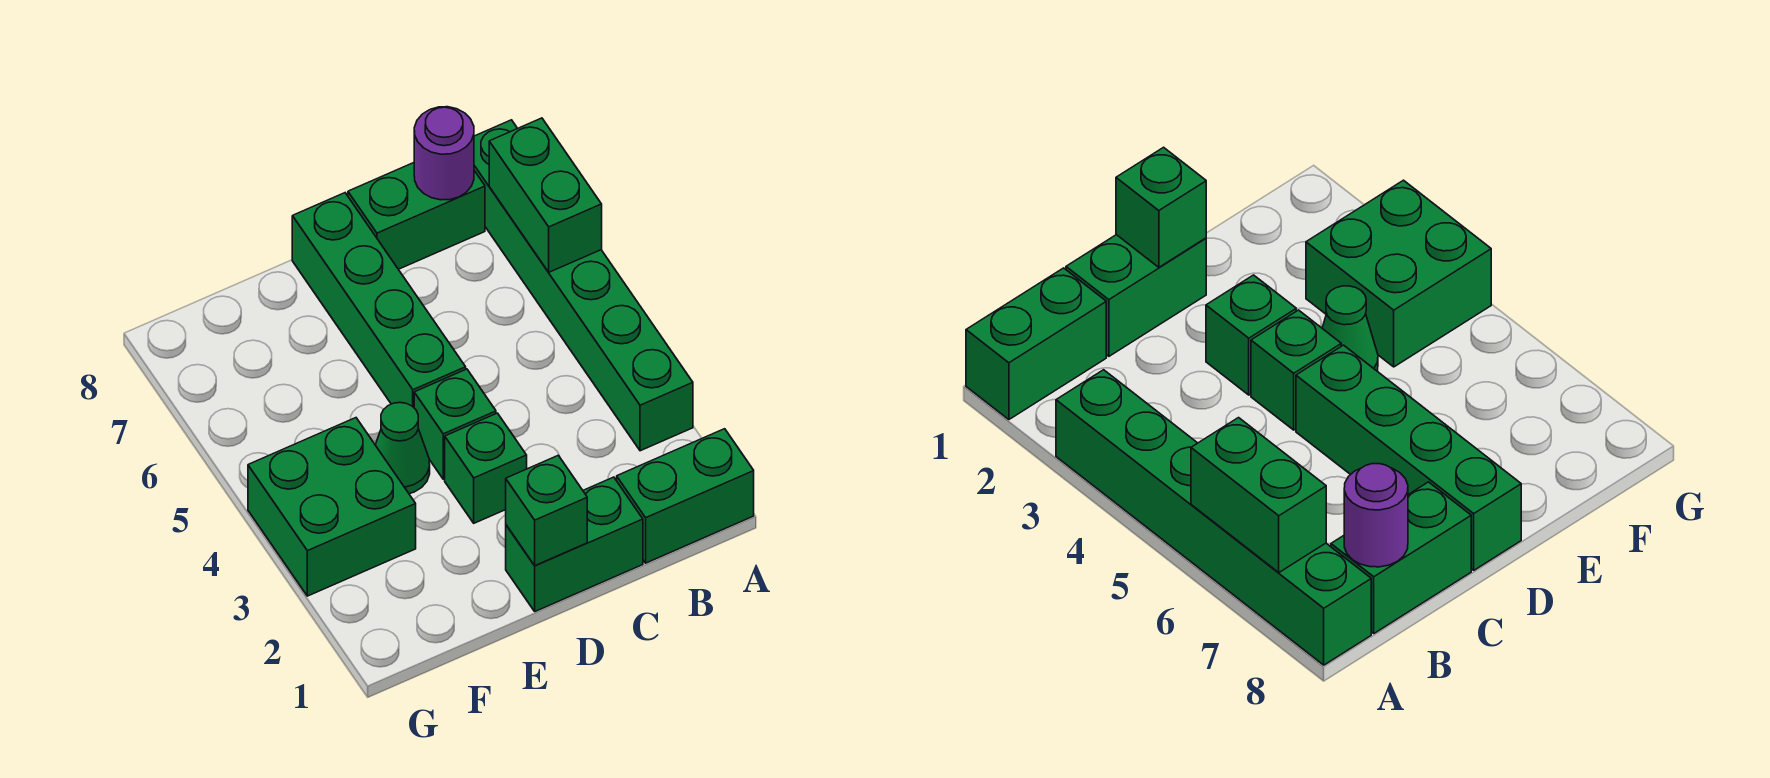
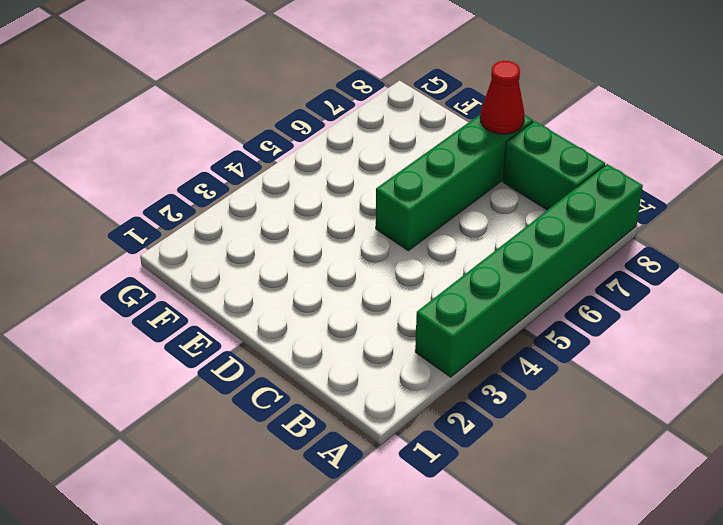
red 1x1 cone [480,61,525,134] -> none
none -> green 1x2 brick [617,429,754,563]
none -> green 1x2 brick [506,477,643,611]
none -> green 1x1 brick [445,413,527,523]

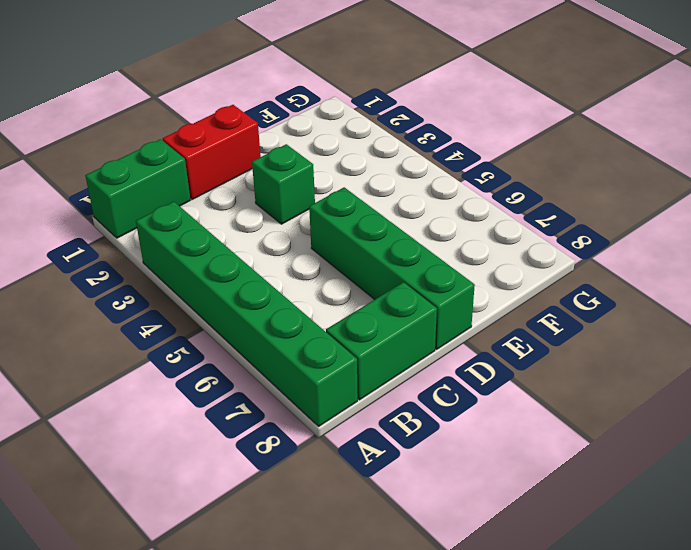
red 1x2 brick [163,105,261,199] -> green 1x2 brick [506,477,643,611]
none -> green 1x1 brick [414,369,496,479]
none -> green 1x1 cone [376,403,430,494]
none -> green 2x2 brick [248,418,416,596]

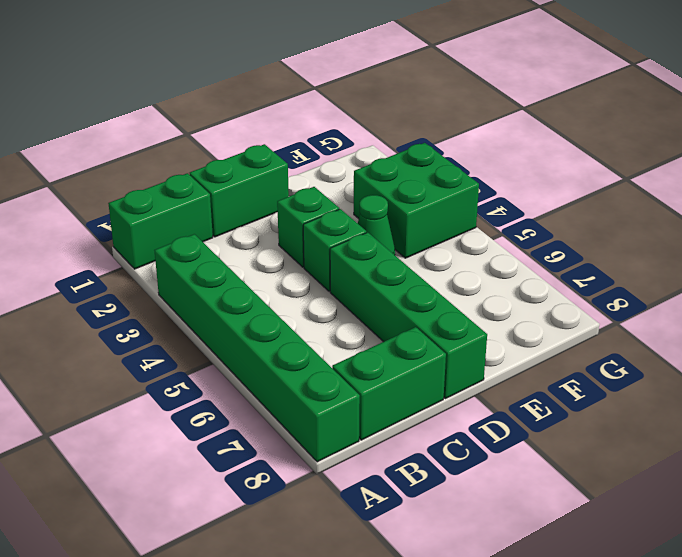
none -> green 1x2 brick [489,118,602,272]
none -> purple 1x1 round brick [414,107,474,200]
none -> green 1x1 brick [506,455,587,565]

